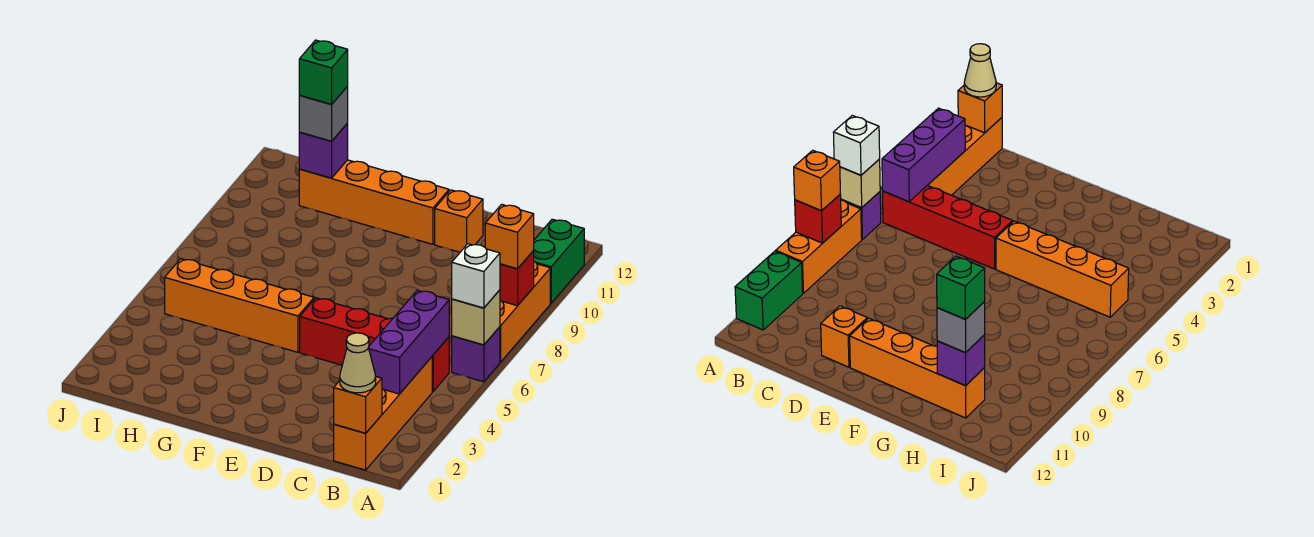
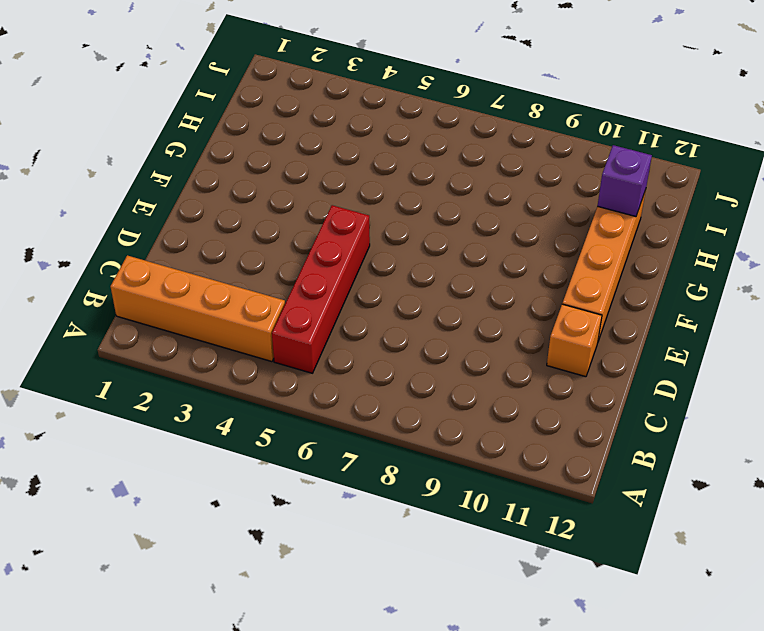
none -> purple 1x1 brick [452,327,500,382]
none -> orange 1x3 brick [500,262,550,362]
none -> green 1x2 brick [533,219,584,303]

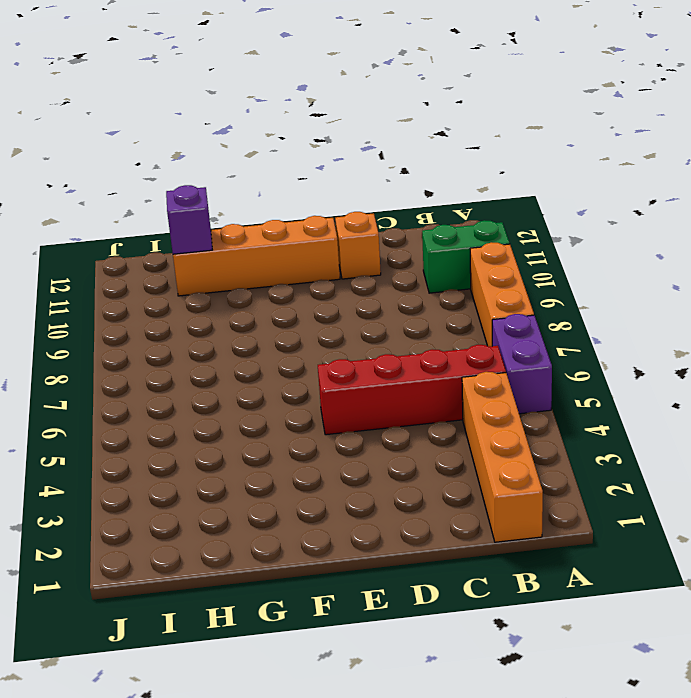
purple 1x2 brick [492,314,552,414] -> purple 1x1 brick [452,327,500,382]
green 1x2 brick [422,220,510,293] -> green 1x2 brick turned to [533,219,584,303]
none -> orange 1x4 brick [165,259,314,352]
none -> tan 1x1 brick [452,290,500,345]
none -> red 1x1 brick [500,251,534,306]

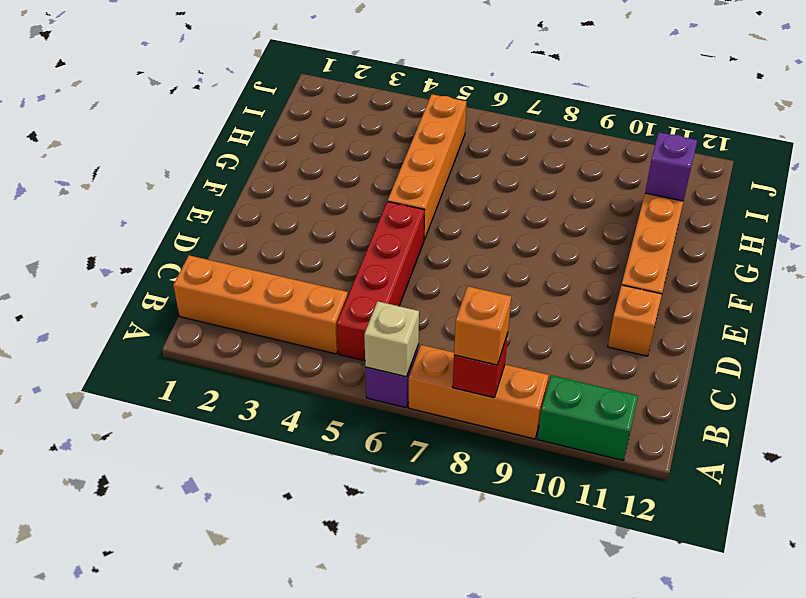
none -> orange 1x1 brick [334,376,382,433]
none -> purple 1x3 brick [368,290,449,394]
none -> white 1x1 brick [452,244,500,308]

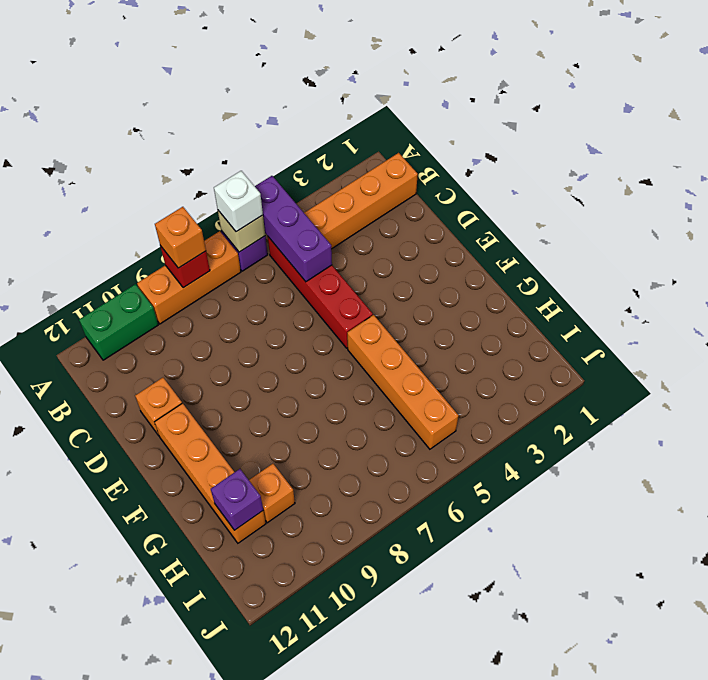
purple 1x3 brick [255,176,332,282] -> purple 1x3 brick turned to [368,290,449,394]
orange 1x1 brick [249,464,295,523] -> orange 1x1 brick moved to [334,376,382,433]
none -> tan 1x1 cone [340,333,376,393]
none -> grey 1x1 brick [299,86,348,141]
none -> green 1x1 brick [299,40,348,104]

